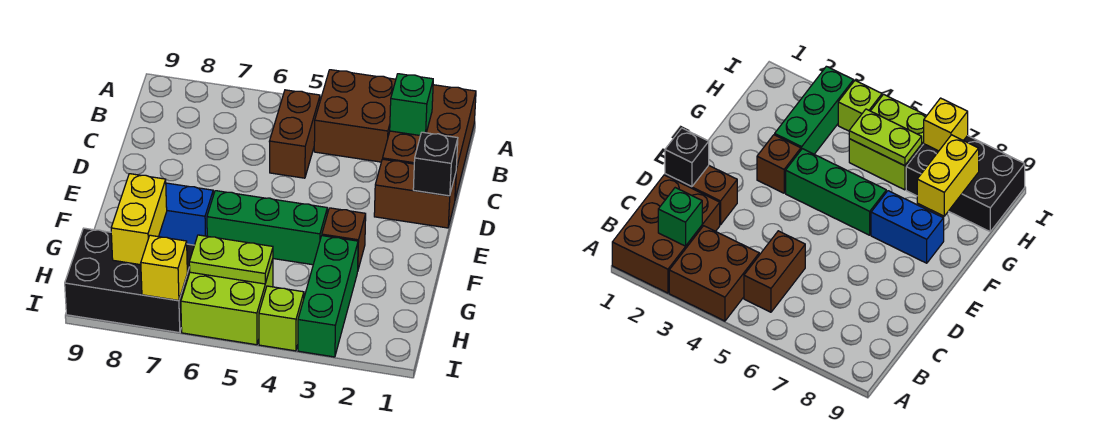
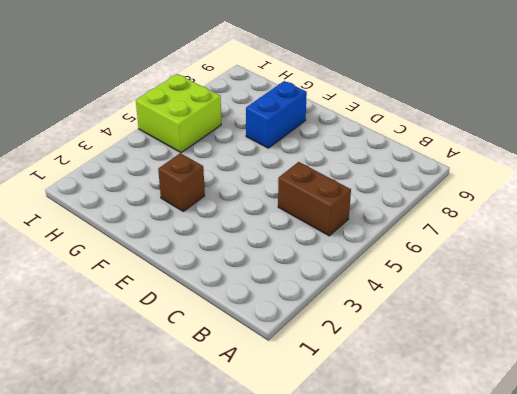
none -> brown 2x3 brick [383,85,476,199]
none -> brown 2x2 brick [314,70,396,162]
none -> brown 1x2 brick [374,159,456,228]

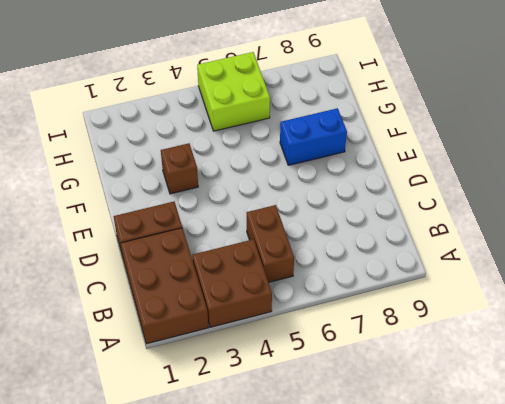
none -> green 1x3 brick [207,191,327,265]
none -> green 1x3 brick [298,236,358,357]
none -> black 2x3 brick [65,228,194,333]

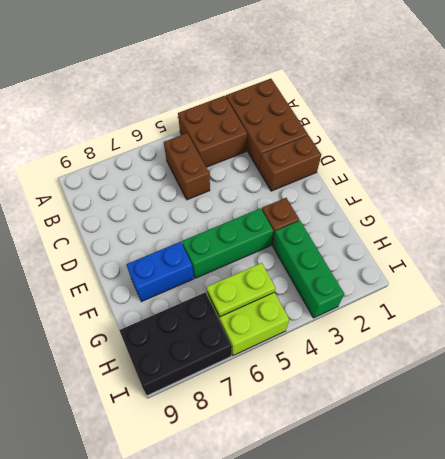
none -> lime 1x1 brick [259,286,304,351]
none -> green 1x1 brick [390,74,433,135]
none -> black 1x1 brick [413,132,458,196]

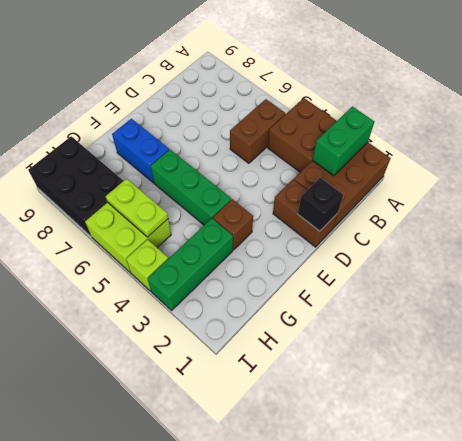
green 1x2 brick [312,107,375,176] -> green 1x1 brick [390,74,433,135]
none -> yellow 1x2 brick [111,174,167,265]
none -> yellow 1x1 brick [141,235,187,301]

